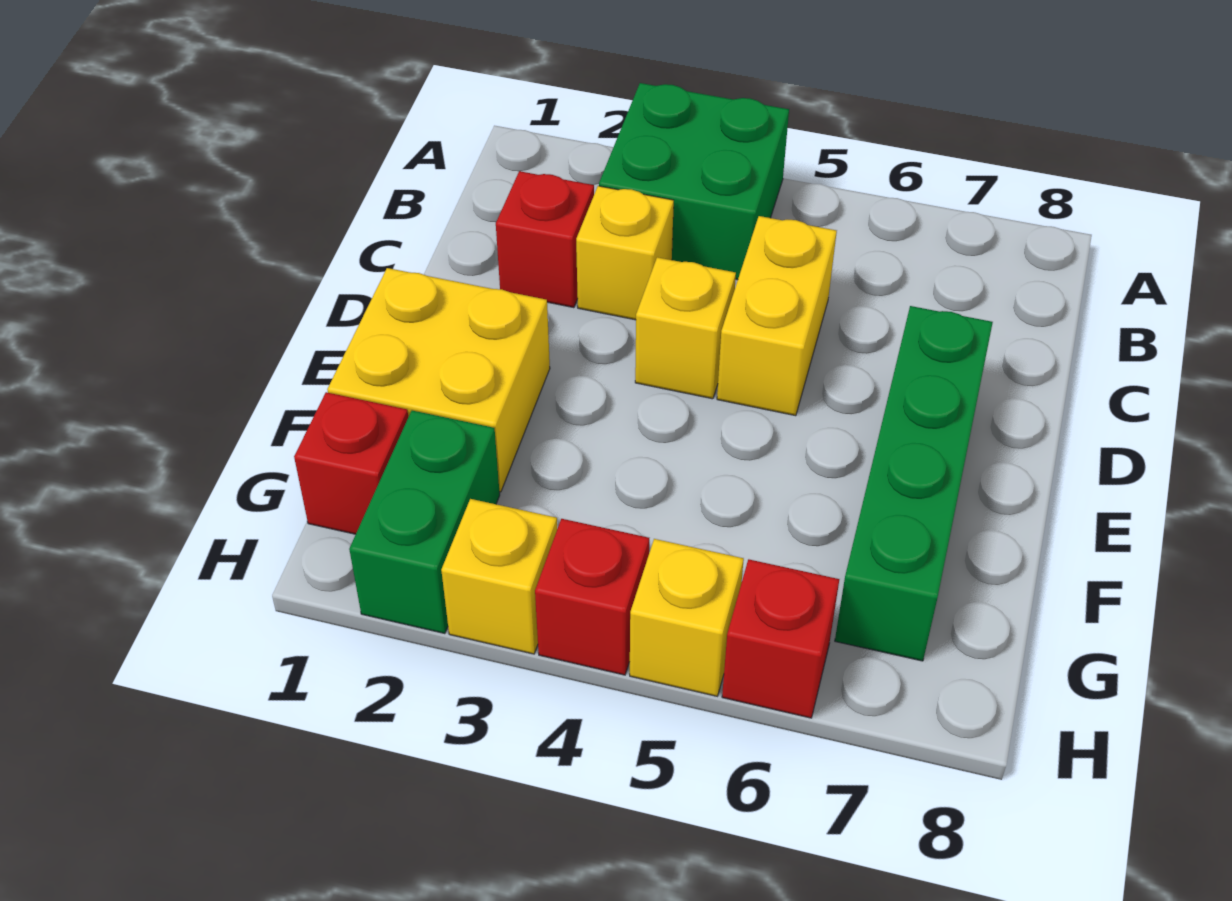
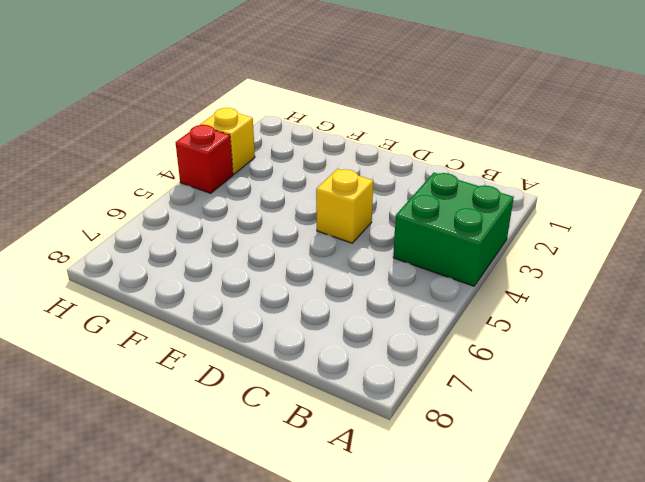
none -> red 1x1 brick [496,171,594,308]
none -> yellow 1x1 brick [576,186,674,320]
none -> yellow 1x2 brick [717,216,837,416]

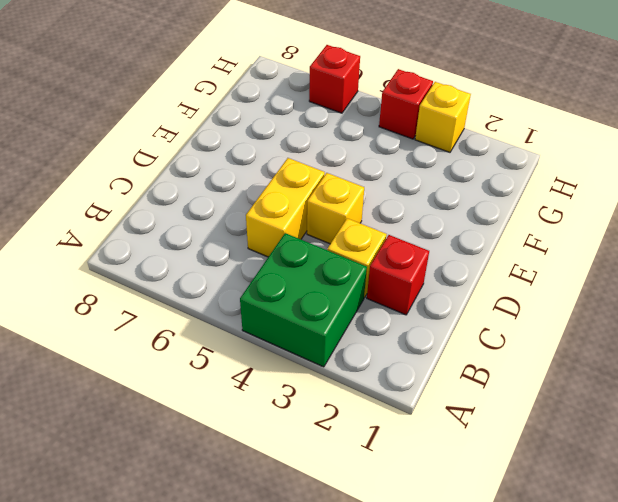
none -> green 1x4 brick [835,306,993,661]
none -> yellow 2x2 brick [327,268,550,492]
none -> red 1x1 brick [294,392,408,534]

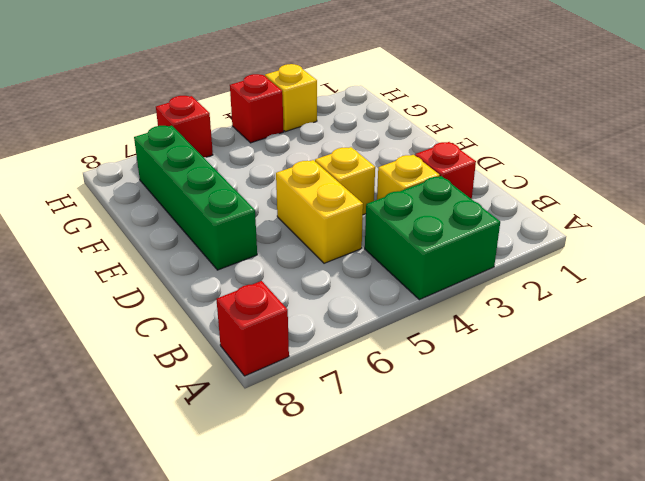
red 1x1 brick [216,281,289,376] -> red 1x1 brick moved to [294,392,408,534]
none -> yellow 2x2 brick [327,268,550,492]
none -> green 1x2 brick [349,410,500,634]
none -> yellow 1x1 brick [630,539,744,696]

